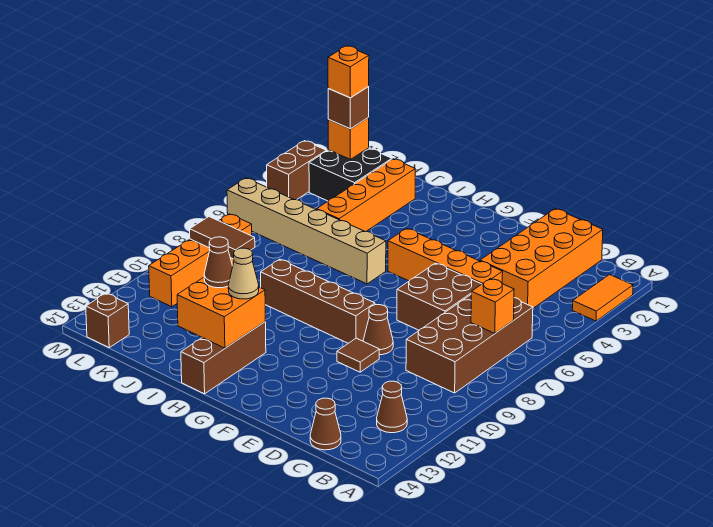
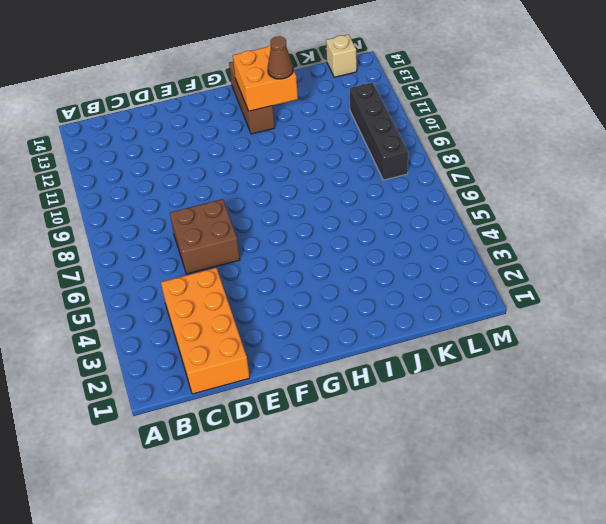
black 1x4 brick [350,82,408,180] -> orange 1x4 brick [149,214,252,307]
tan 1x1 brick [326,34,357,77] -> brown 1x1 brick [86,293,129,347]
none -> orange 1x2 tile [572,275,633,321]
none -> brown 2x4 brick [406,295,533,393]
none -> brown 1x1 cone [377,381,407,433]

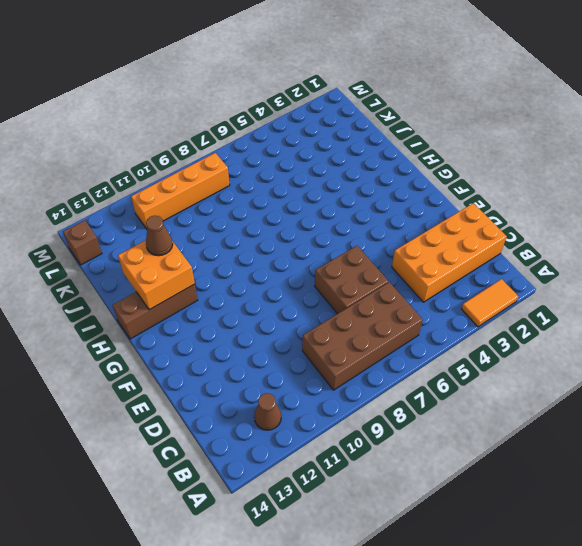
none -> brown 1x1 cone [310,398,341,450]
none -> orange 1x4 brick [388,228,503,284]
none -> brown 1x1 cone [363,305,393,355]

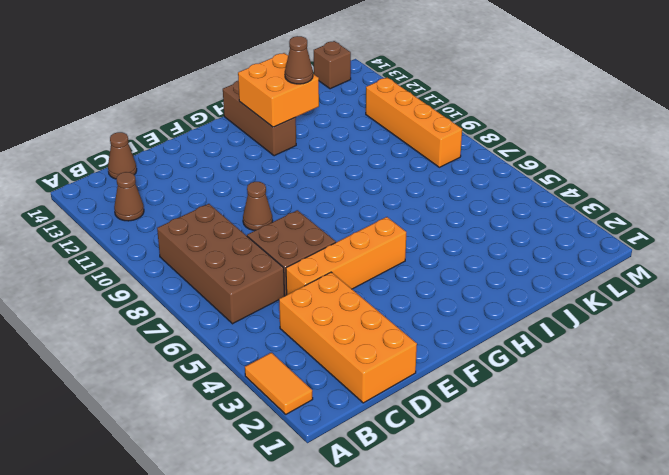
none -> brown 1x1 tile [337,338,379,372]
none -> brown 1x4 brick [261,259,375,343]
none -> tan 1x6 brick [227,178,386,284]

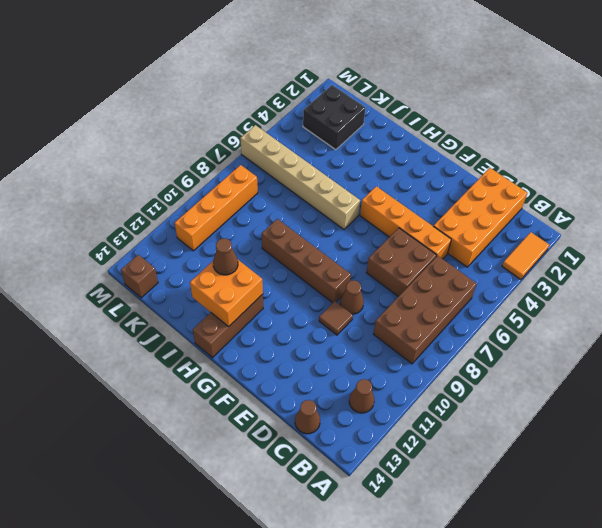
none -> orange 1x4 brick [317,159,415,232]
none -> brown 1x2 brick [267,141,326,200]
none -> orange 1x1 brick [471,278,514,333]

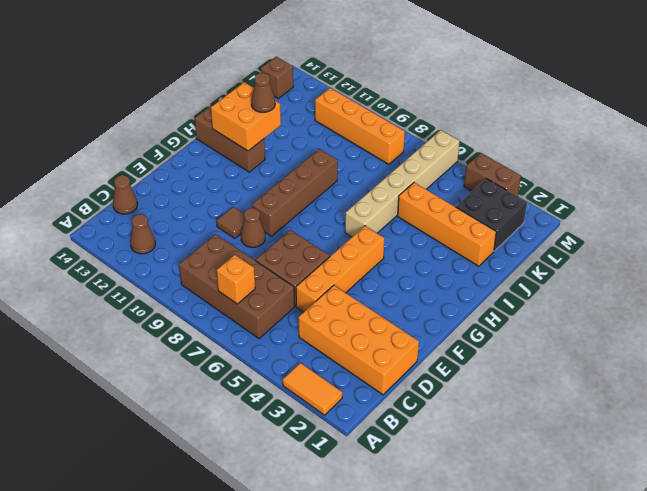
none -> brown 1x2 tile [190,217,255,259]
none -> orange 1x1 brick [328,118,369,159]
none -> tan 1x1 cone [228,248,259,299]

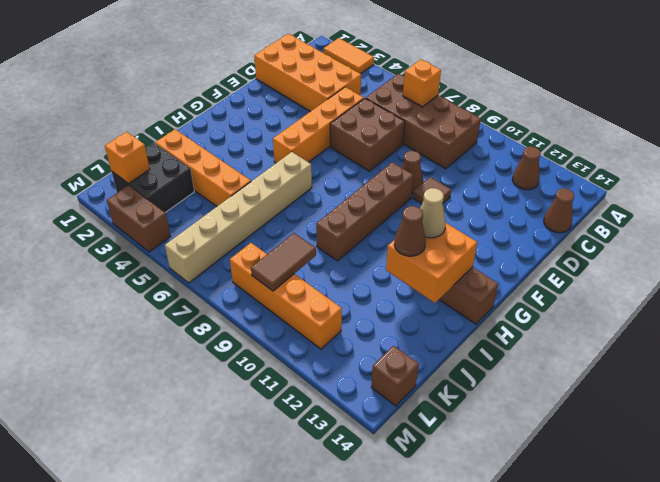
none -> brown 1x1 brick [328,87,369,129]
none -> orange 1x1 brick [328,46,369,98]

